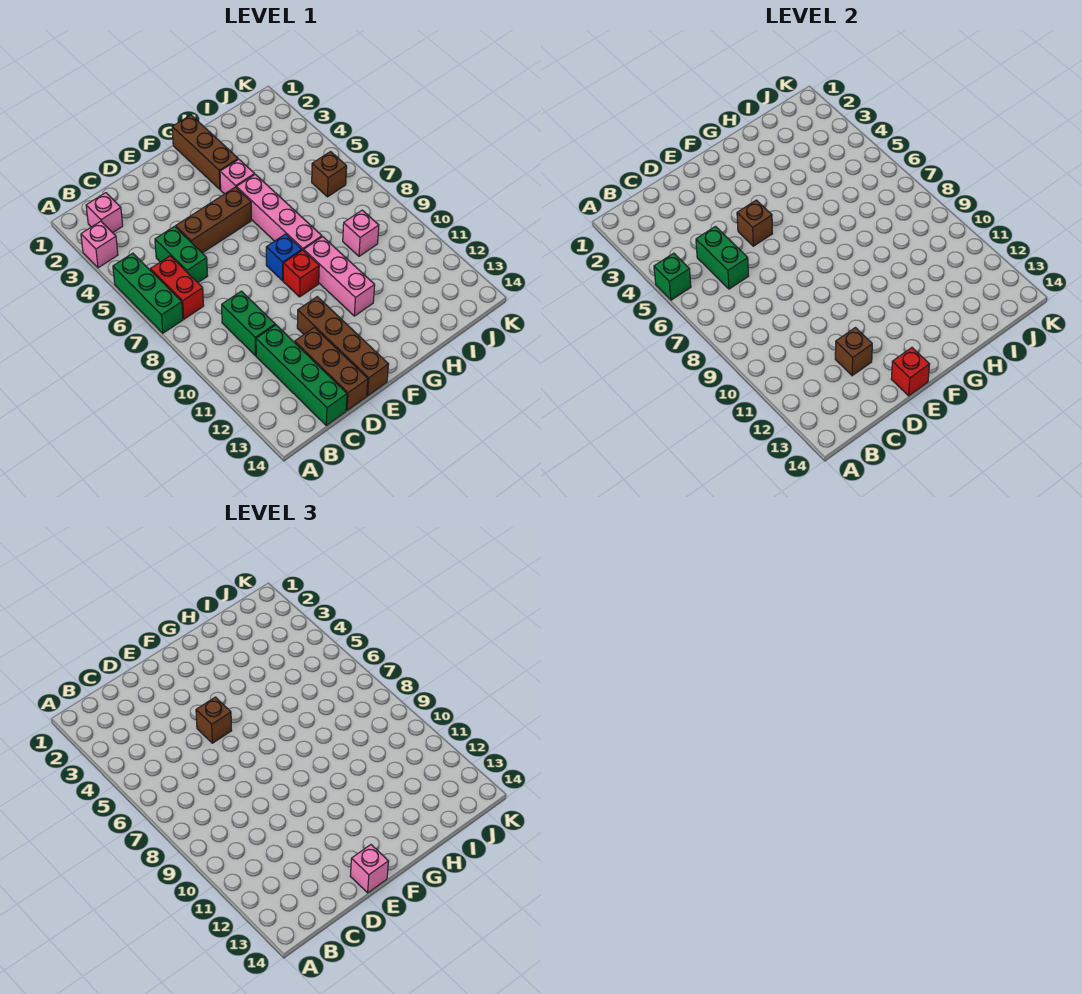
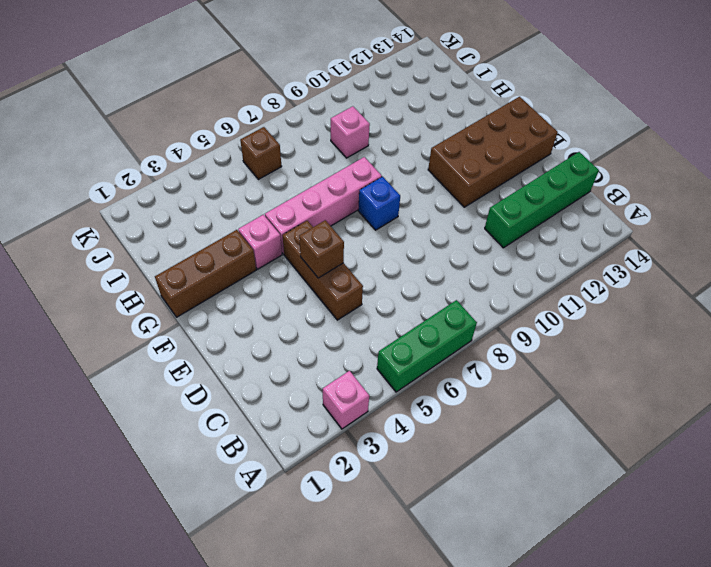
brown 2x4 brick [428,97,558,207] -> brown 1x4 brick [297,297,389,396]
none -> pink 1x1 brick [86,193,123,233]
none -> red 1x2 brick [150,256,204,319]
none -> green 1x2 brick [155,227,208,282]

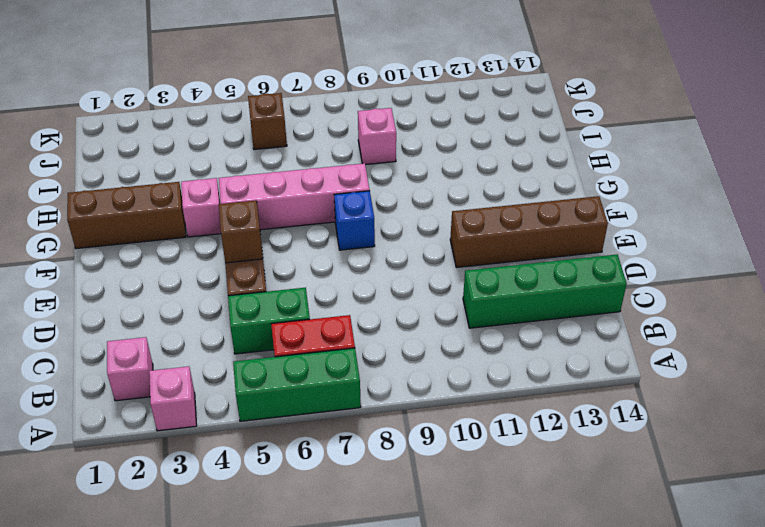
none -> green 1x2 brick [222,291,275,356]
none -> brown 1x3 brick [295,328,368,411]
none -> red 1x1 brick [283,250,319,297]

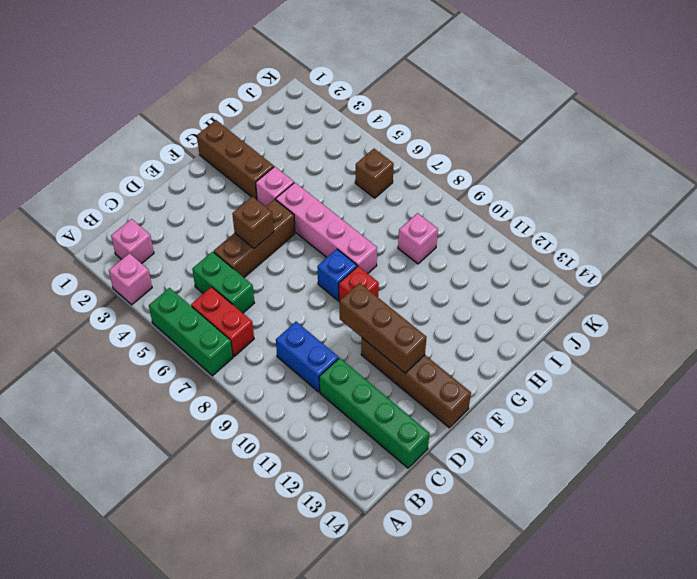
blue 1x2 brick [276,322,339,392] -> green 1x2 brick [222,291,275,356]
brown 1x3 brick [340,283,427,373] -> brown 1x3 brick moved to [295,328,368,411]
none -> pink 1x3 brick [304,237,375,316]
none -> green 1x1 brick [654,253,691,300]
none -> green 1x2 brick [696,227,749,289]

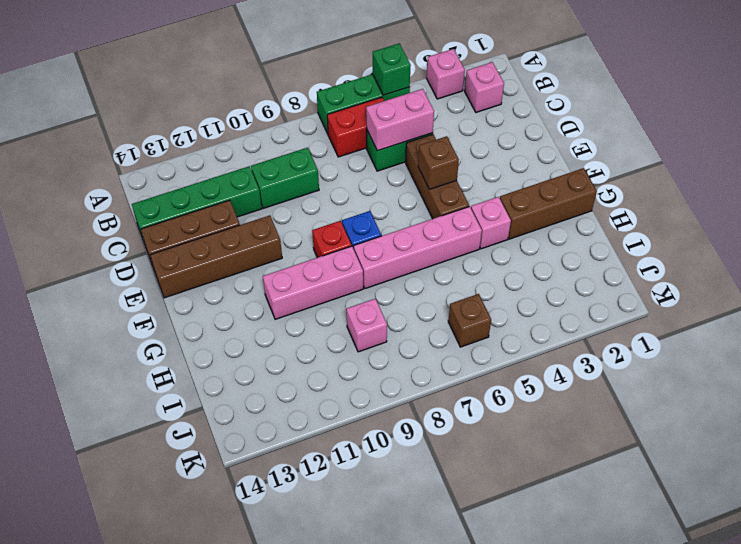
pink 1x2 brick [366,89,434,151] -> green 1x2 brick [696,227,749,289]
none -> brown 1x1 brick [835,328,872,376]
none -> red 1x1 brick [891,348,930,396]
none -> brown 1x1 brick [196,697,232,743]

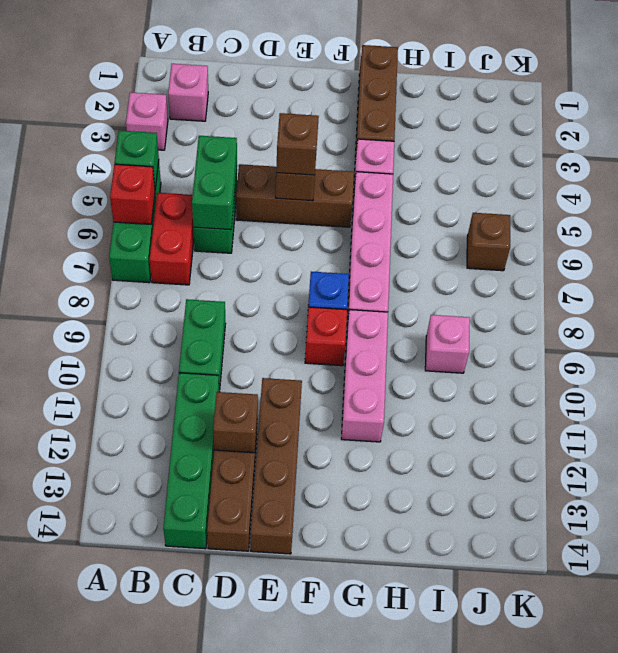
red 1x1 brick [110,164,155,224] -> red 1x1 brick moved to [891,348,930,396]
none -> pink 1x1 brick [350,845,389,893]

